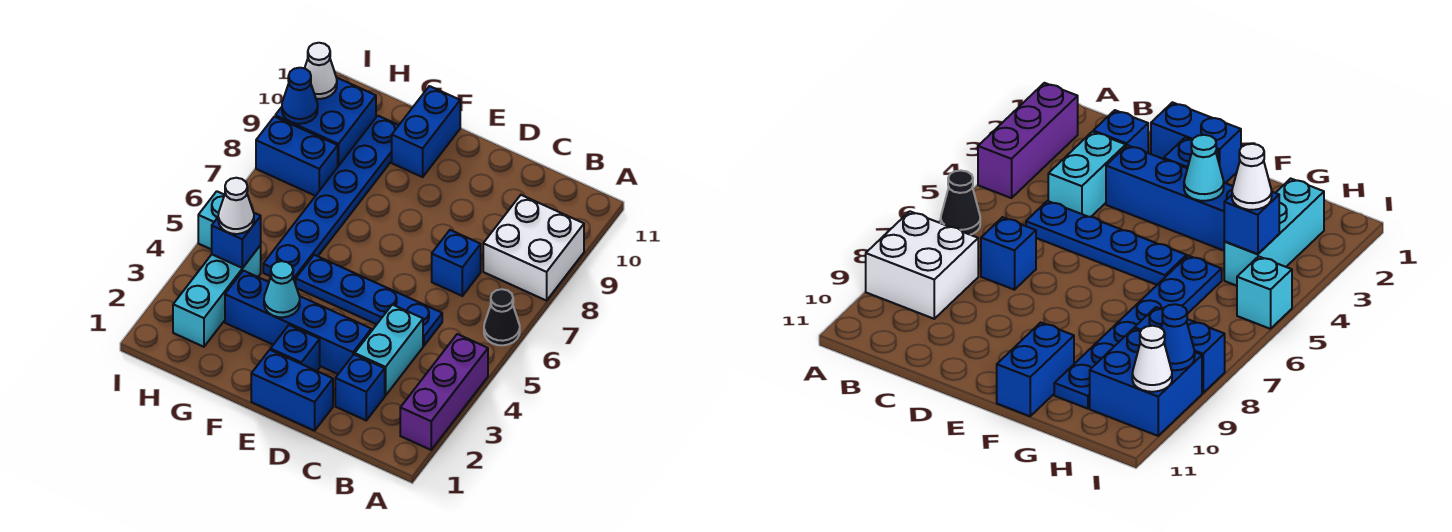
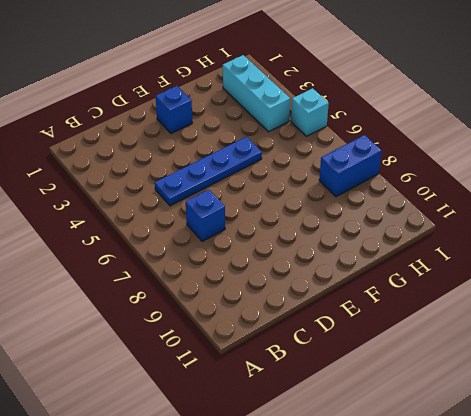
none -> purple 1x3 brick [400,334,488,450]
none -> black 1x1 cone [484,289,520,345]
none -> white 2x2 brick [483,195,584,301]

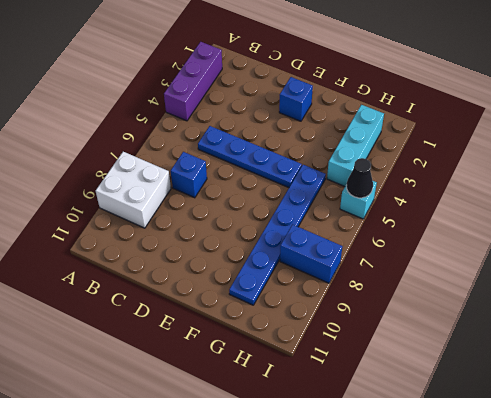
black 1x1 cone [346,158,373,198] -> black 1x1 cone moved to [484,289,520,345]
none -> blue 1x1 brick [335,354,385,420]
none -> cyan 1x2 brick [355,304,423,396]
none -> blue 1x2 brick [251,350,333,431]

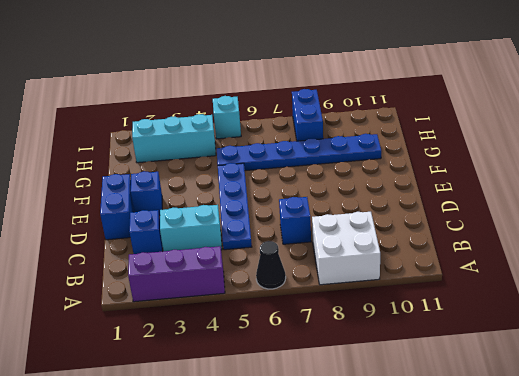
none -> blue 1x4 brick [225,271,371,374]
none -> blue 1x2 brick [392,86,460,177]
none -> blue 2x2 brick [275,77,376,166]

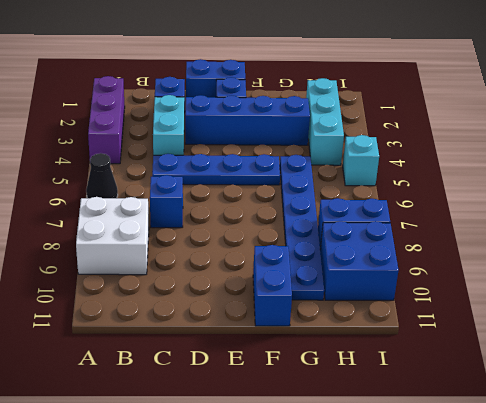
none -> cyan 1x1 cone [264,261,300,317]
none -> blue 1x1 brick [212,213,261,268]
none -> blue 1x1 cone [282,68,318,124]

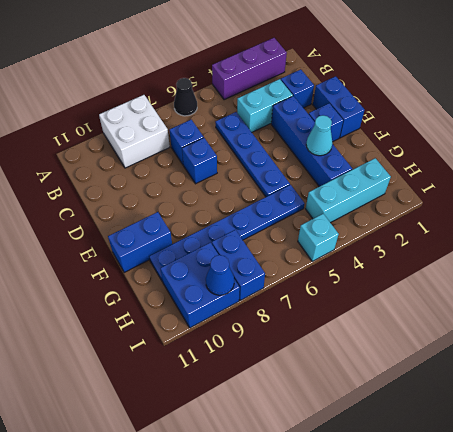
blue 1x1 brick [182,138,217,184] -> blue 1x1 brick moved to [212,213,261,268]
none -> white 1x1 cone [305,43,337,99]
none -> white 1x1 cone [218,178,254,234]

